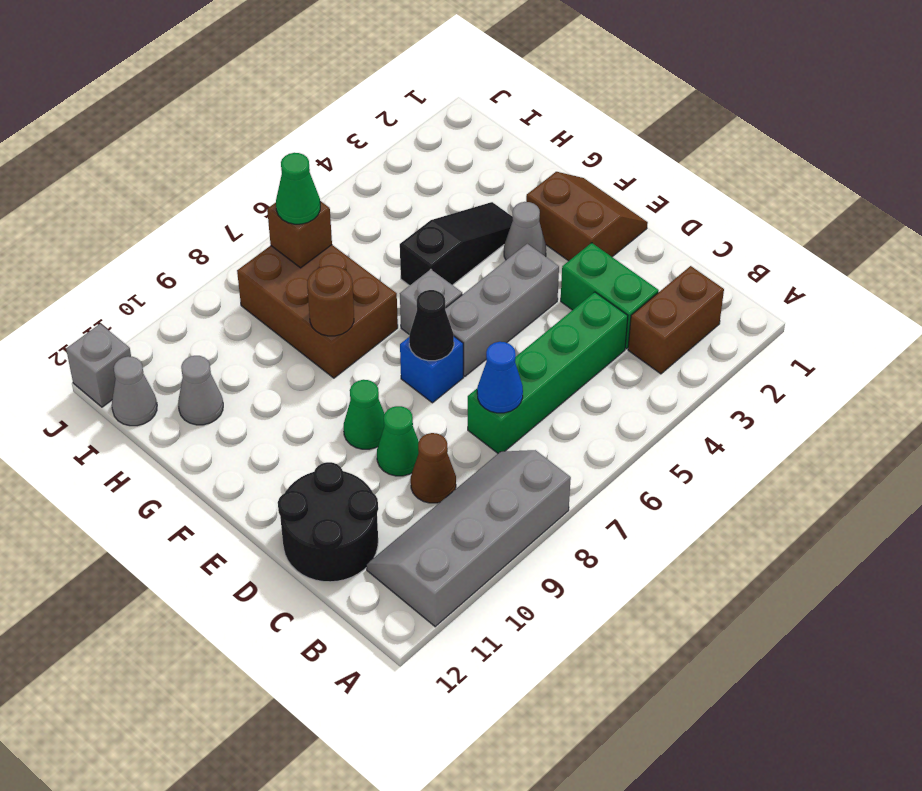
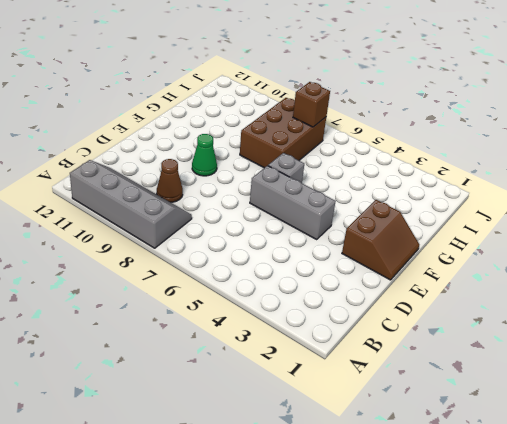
none -> brown 1x2 brick [628,266,724,374]
none -> green 1x2 brick [561,243,659,349]
none -> green 1x4 brick [468,292,628,453]

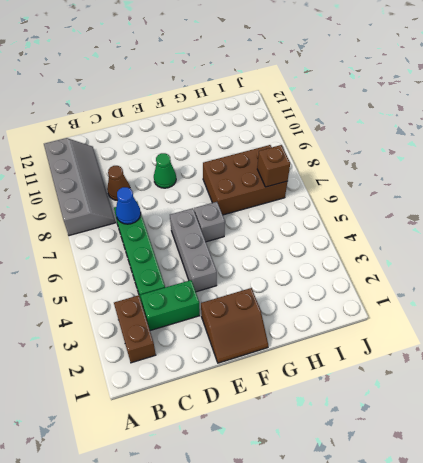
none -> black 2x2 round brick [278,462,378,582]
none -> green 1x1 cone [377,406,419,476]
none -> blue 1x1 brick [400,337,463,403]

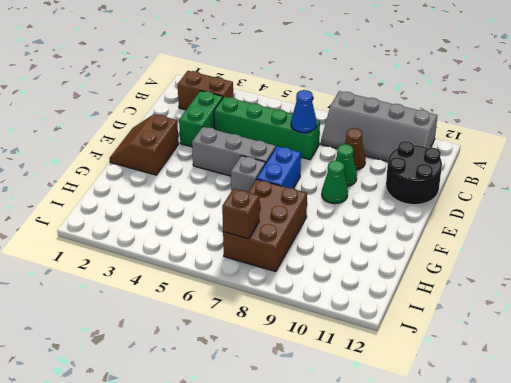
blue 1x2 brick [257,146,301,188] -> blue 1x1 brick [400,337,463,403]
none -> grey 1x1 cone [504,202,546,260]
none -> black 1x3 slope [400,202,513,286]
none -> grey 1x1 cone [178,356,223,425]

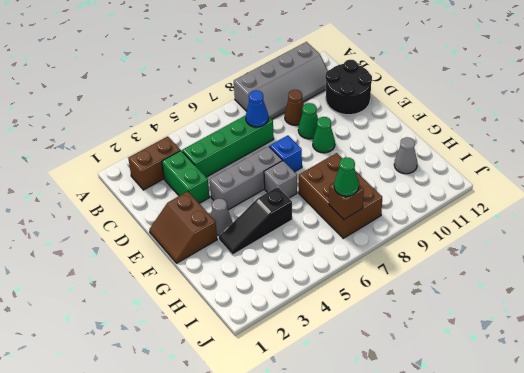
none -> grey 1x1 cone [112,356,157,426]
none -> grey 1x1 brick [66,324,131,407]
none -> black 1x1 cone [409,290,454,361]

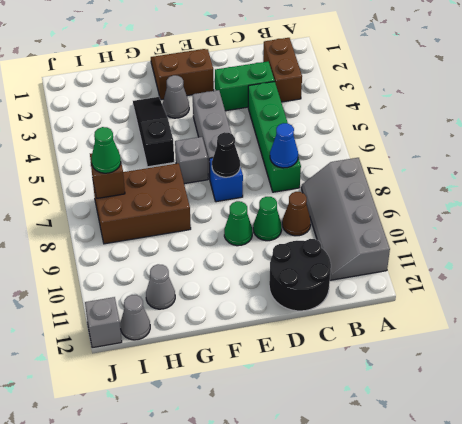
none -> brown 1x1 round brick [307,266,354,336]

